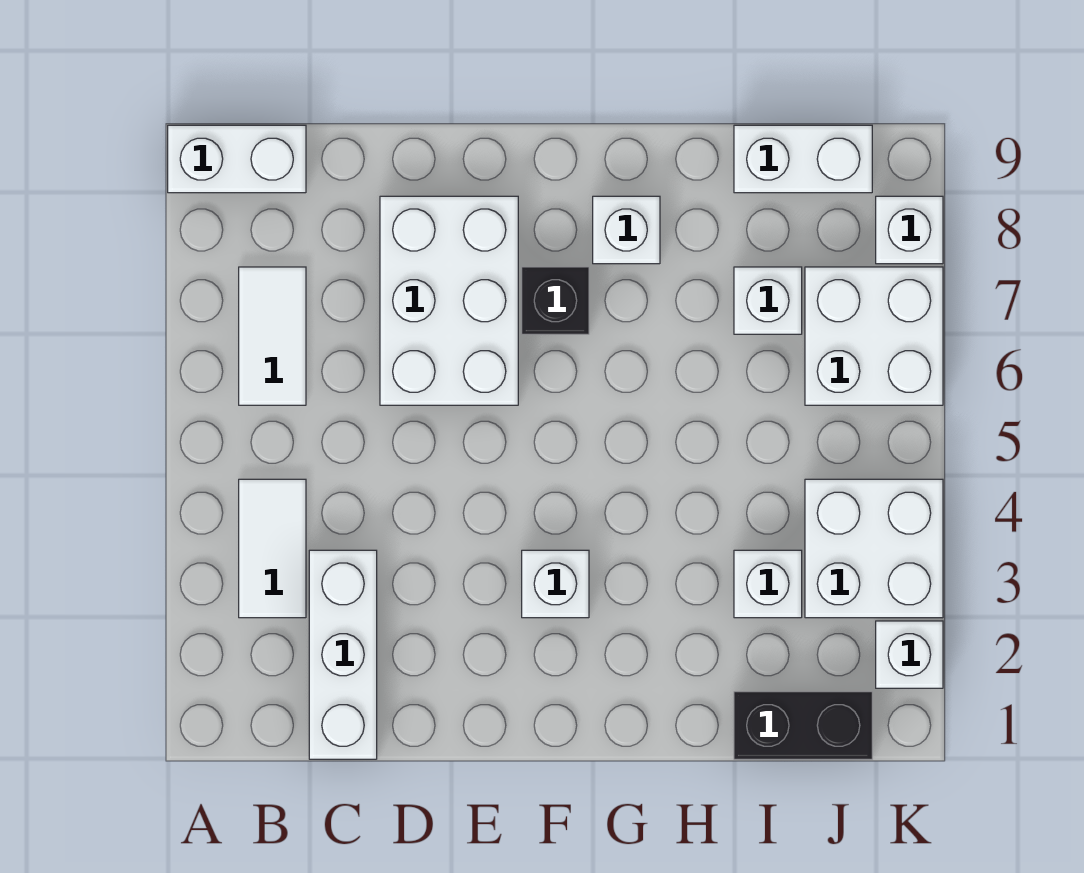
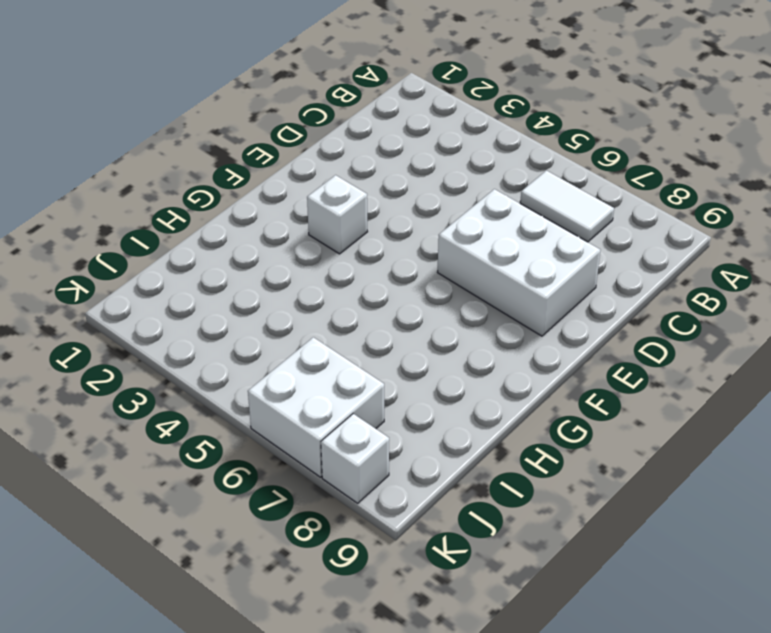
none -> white 1x2 brick [168,125,306,193]
none -> white 1x2 tile [239,479,306,618]
none -> white 1x3 brick [309,550,377,759]

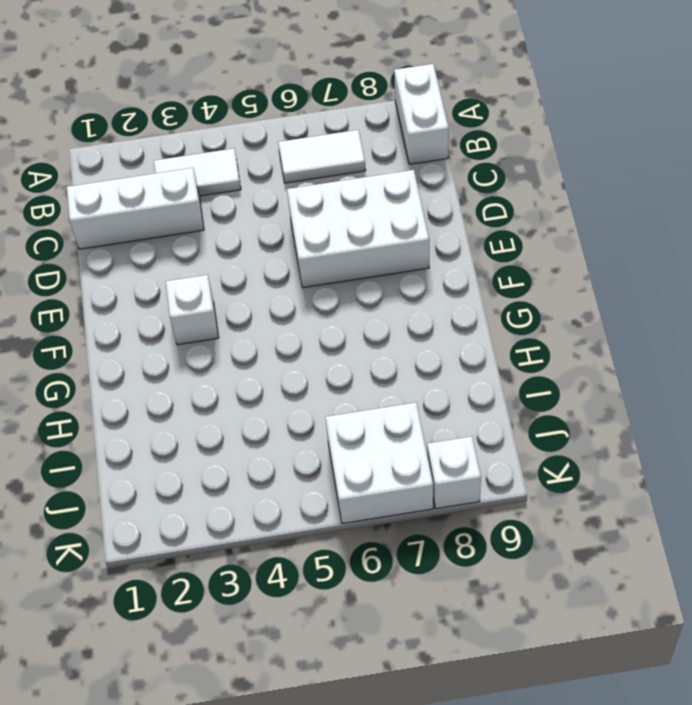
none -> black 1x1 brick [522,267,589,334]
none -> white 1x1 brick [593,196,660,264]
none -> black 1x2 brick [734,692,872,759]

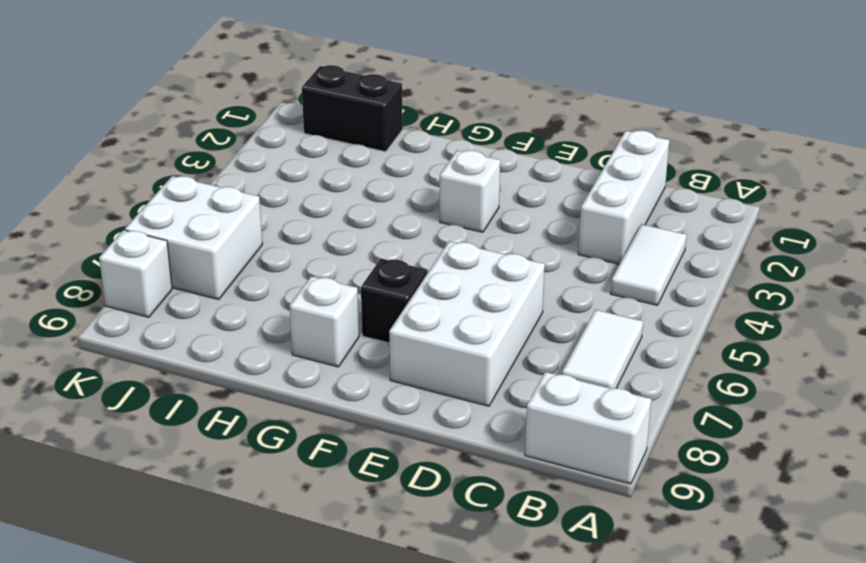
none -> white 1x1 brick [734,550,802,618]
none -> white 1x1 brick [734,267,802,334]
none -> white 1x2 brick [734,125,872,193]

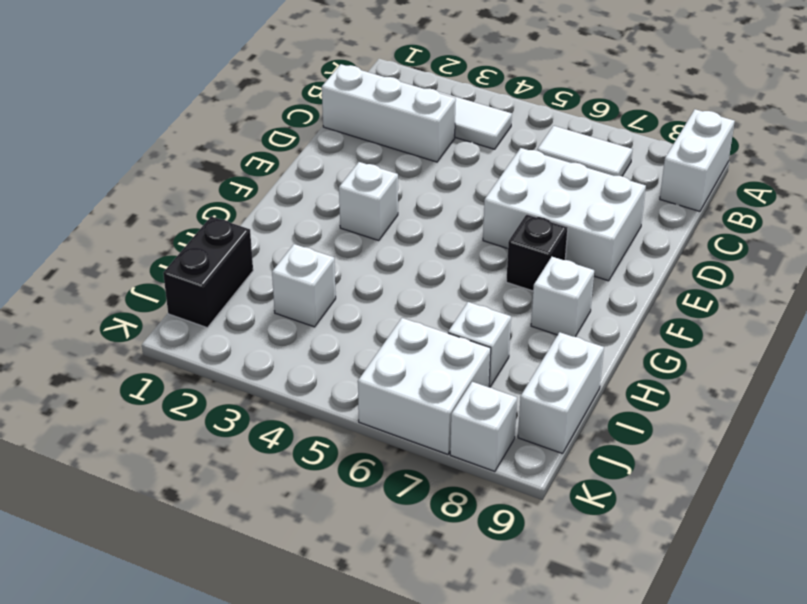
none -> white 2x2 brick [805,479,943,618]
none -> white 1x1 brick [876,621,943,688]

